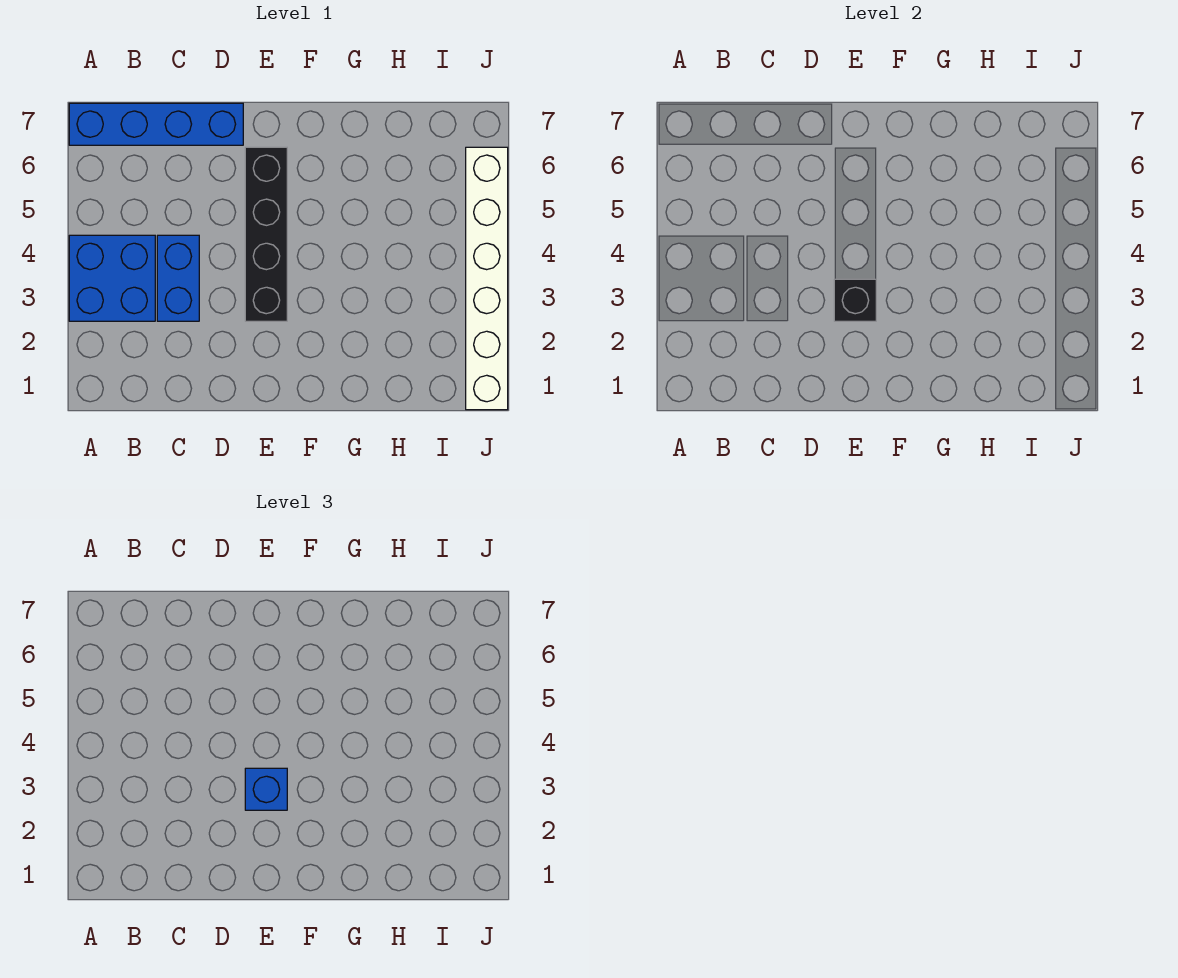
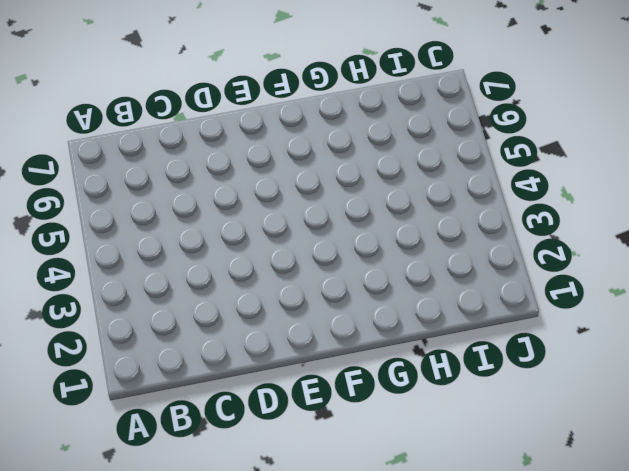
none -> blue 2x2 brick [69,235,155,321]
none -> blue 1x4 brick [69,103,243,145]

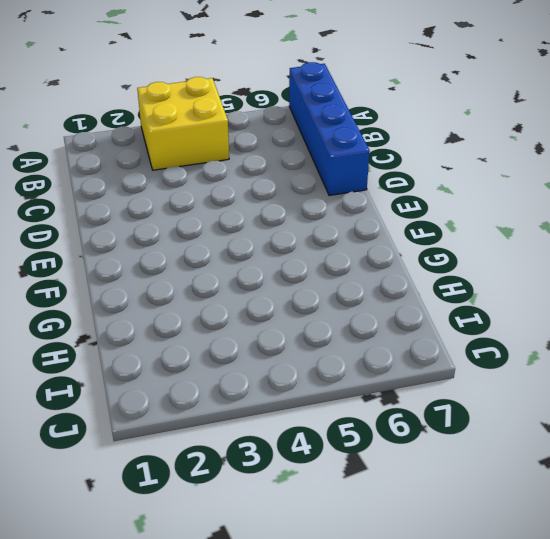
yellow 2x2 brick [137,77,229,170] -> blue 2x2 brick [69,235,155,321]
none -> blue 1x2 brick [157,235,199,321]
none -> black 1x4 brick [245,147,287,321]

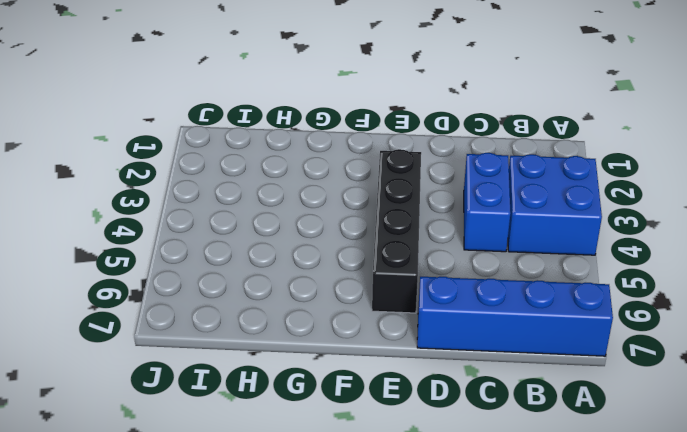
none -> white 1x6 brick [466,147,508,410]
none -> black 1x1 brick [834,279,876,321]

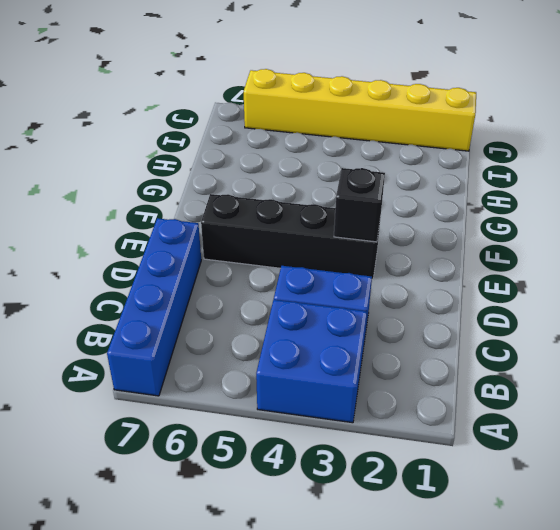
yellow 1x6 brick [244,69,476,151] -> white 1x6 brick [466,147,508,410]
none -> blue 1x1 brick [245,768,287,810]

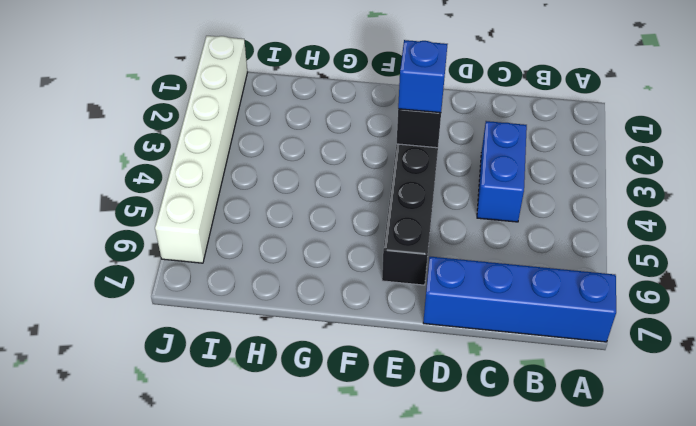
none -> blue 2x2 brick [69,235,155,321]

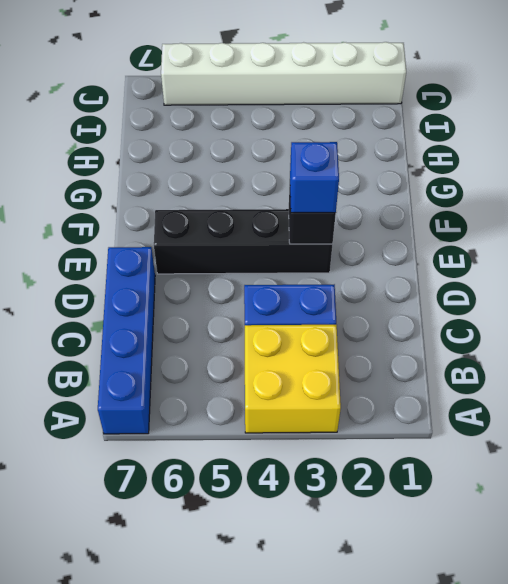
yellow 2x2 brick [245,325,341,433] -> blue 2x2 brick [69,235,155,321]

